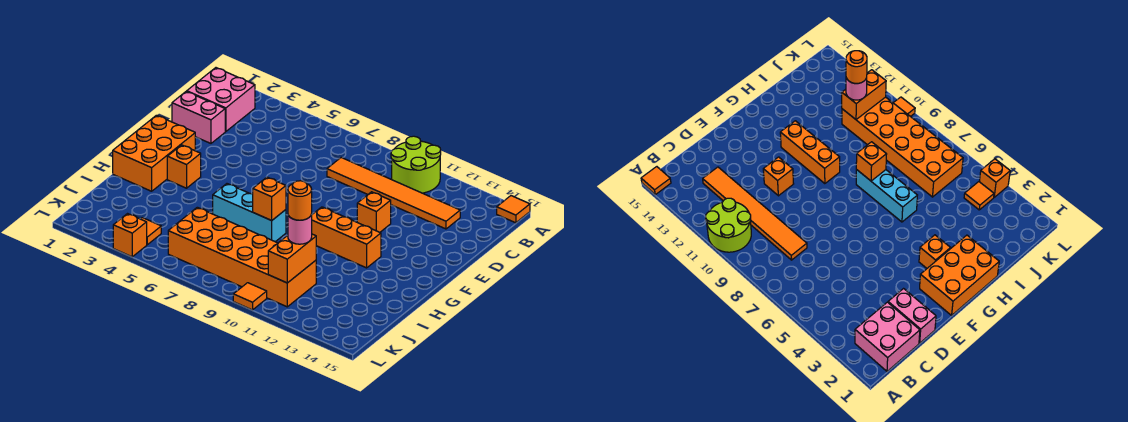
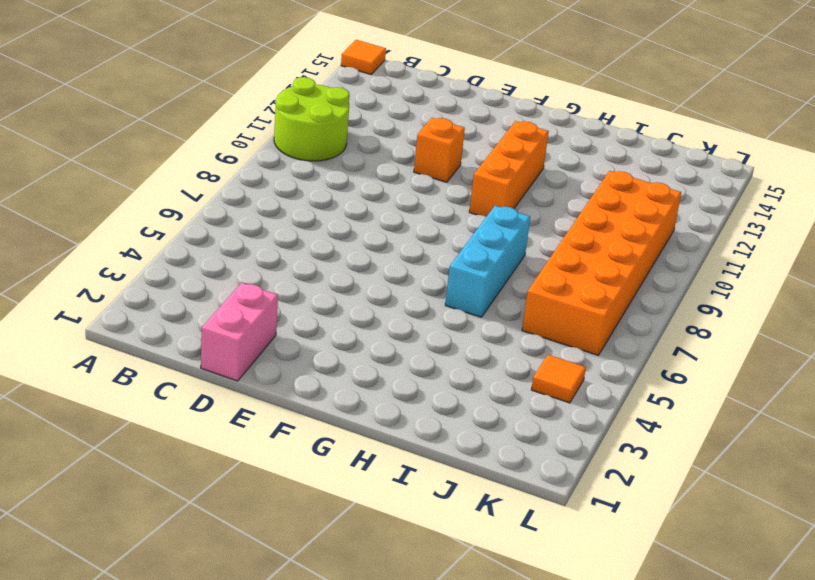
none -> pink 2x2 brick [187,68,255,132]
none -> orange 1x6 tile [327,158,460,229]
none -> orange 2x3 brick [113,115,195,191]

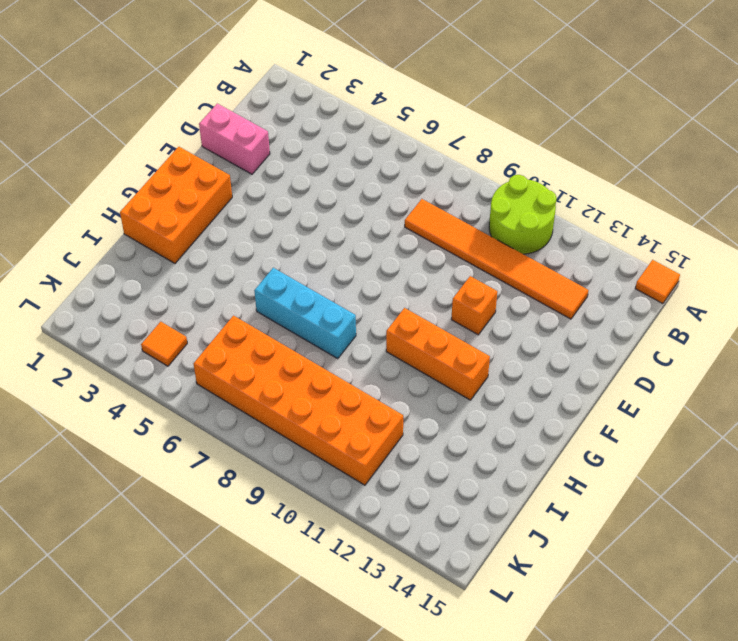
none -> pink 2x2 brick [187,68,255,132]
none -> orange 1x1 brick [167,145,201,188]
none -> orange 1x1 brick [113,214,147,257]

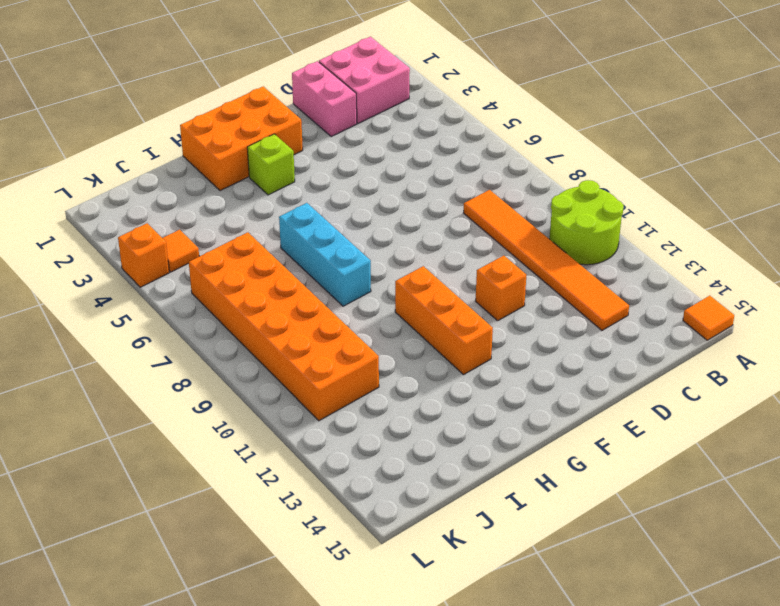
lime 1x1 brick [247,134,295,195] -> orange 1x1 brick [167,145,201,188]
none -> orange 1x1 tile [233,283,267,310]
none -> orange 1x1 brick [253,177,286,220]
none -> orange 1x2 brick [268,234,316,283]

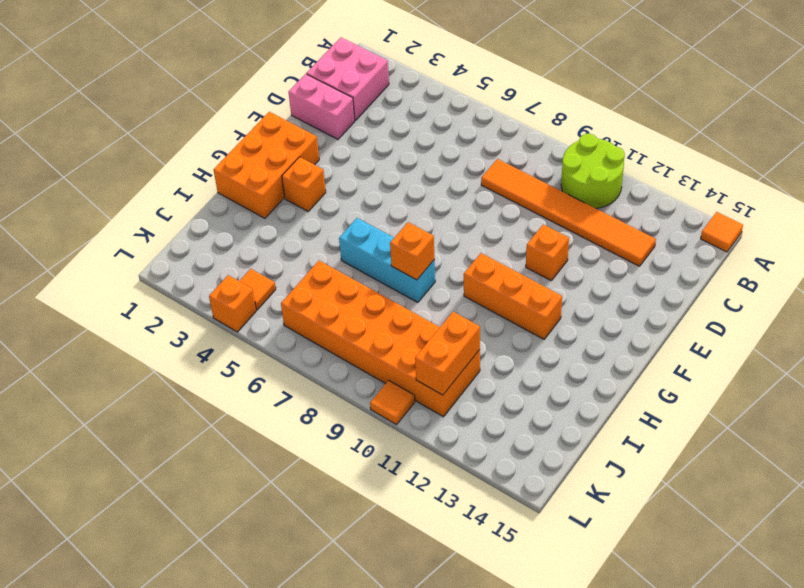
none -> pink 1x1 round brick [288,214,312,244]
none -> orange 1x1 round brick [288,181,312,220]

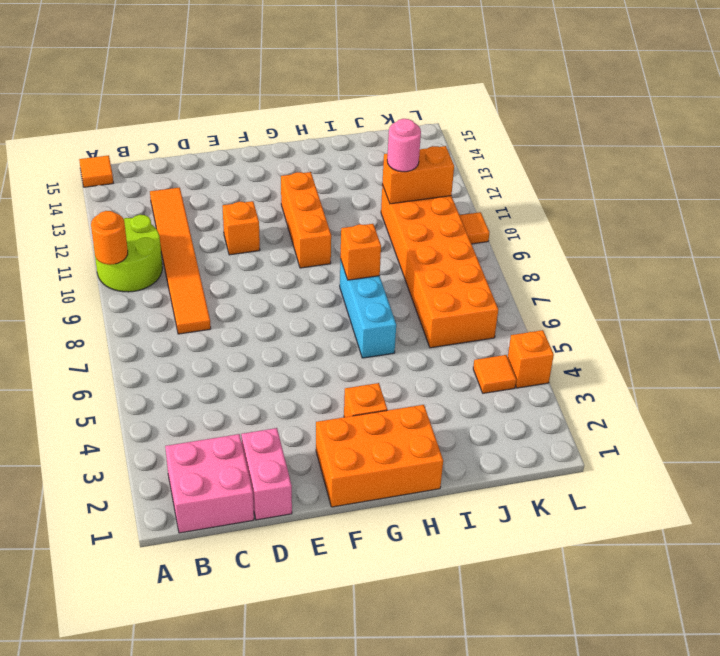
orange 1x1 round brick [91,211,128,265] -> orange 1x1 round brick moved to [288,181,312,220]

